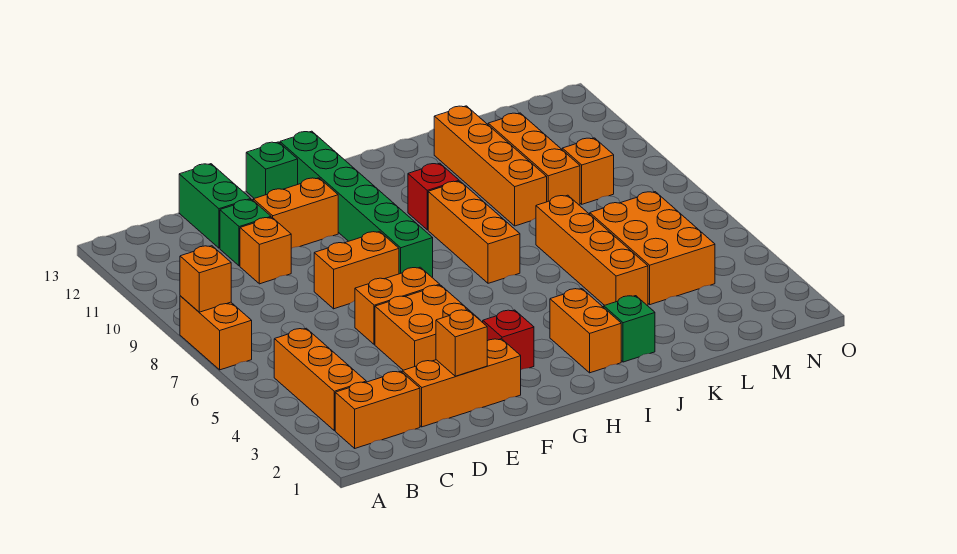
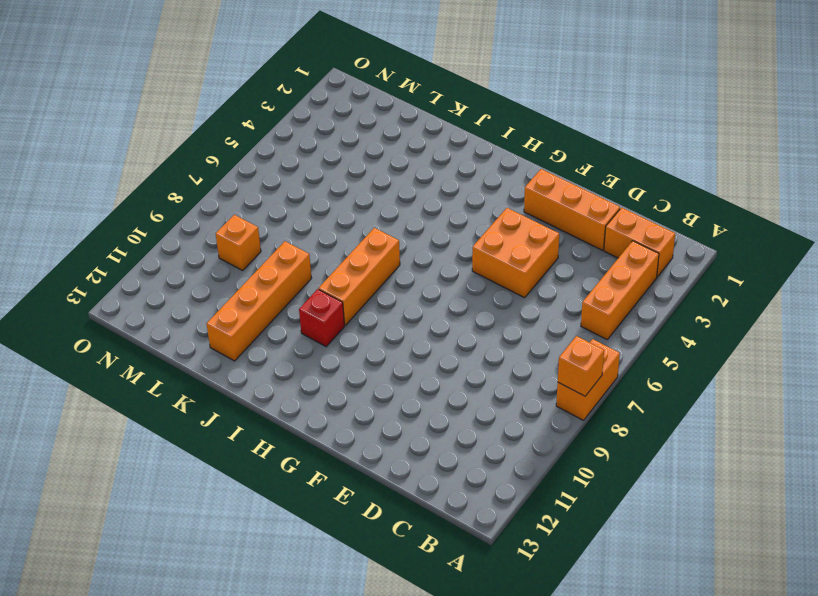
none -> orange 1x1 brick [240,217,291,284]
none -> green 1x1 brick [220,199,271,266]
none -> green 1x2 brick [179,164,251,248]

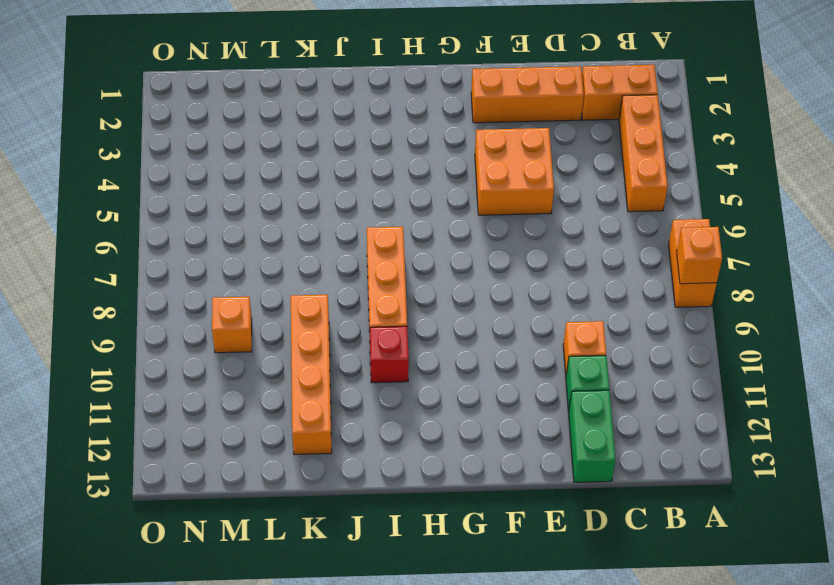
none -> orange 1x2 brick [355,267,440,345]
none -> orange 1x2 brick [314,231,399,309]
none -> orange 1x2 brick [253,178,338,248]

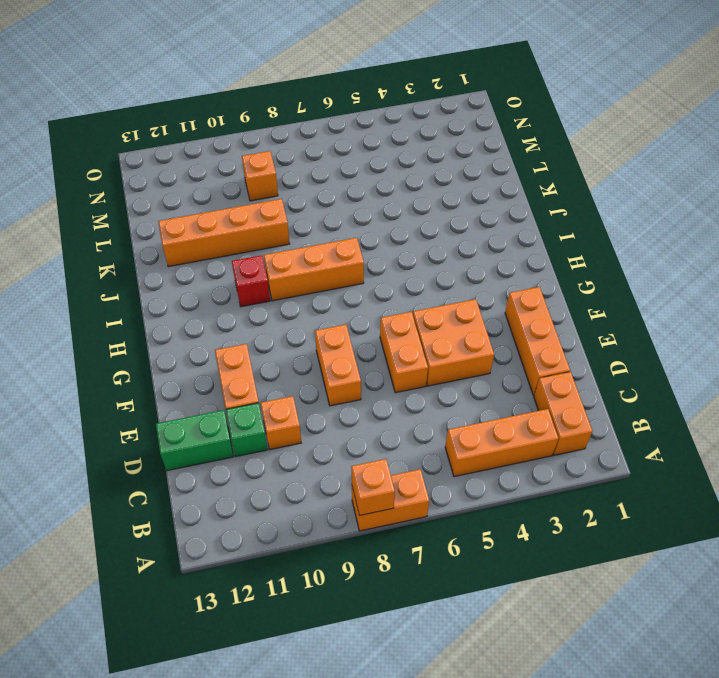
none -> green 1x1 brick [246,142,298,198]
none -> red 1x1 brick [483,310,534,370]
none -> green 1x6 brick [280,131,433,277]

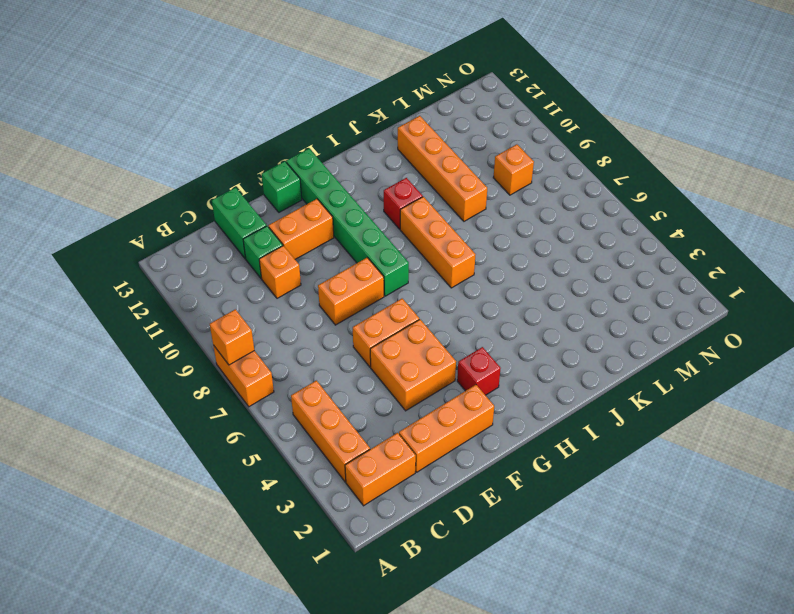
none -> orange 1x2 brick [550,289,621,373]
none -> green 1x1 brick [604,296,655,362]
none -> orange 1x4 brick [536,195,648,306]

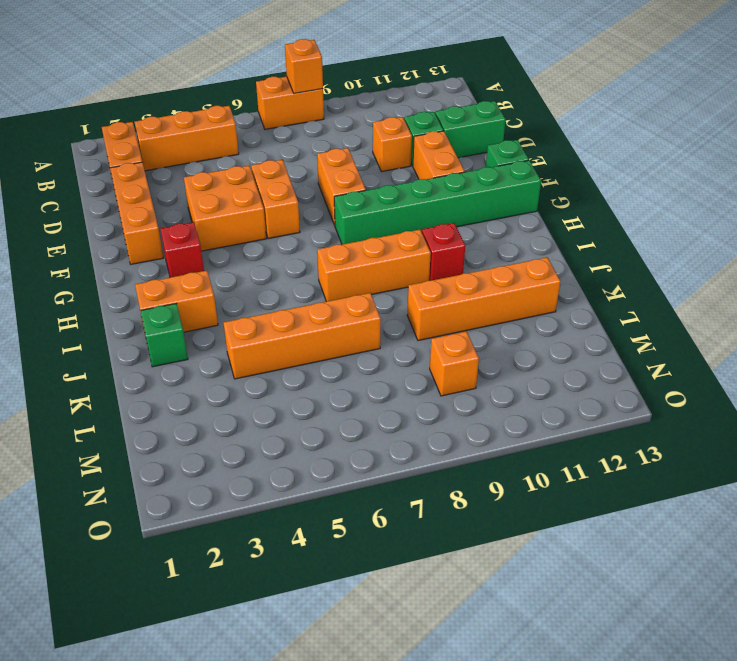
none -> orange 2x3 brick [590,192,715,305]
none -> orange 1x3 brick [488,113,580,205]
none -> orange 1x1 brick [436,310,487,376]

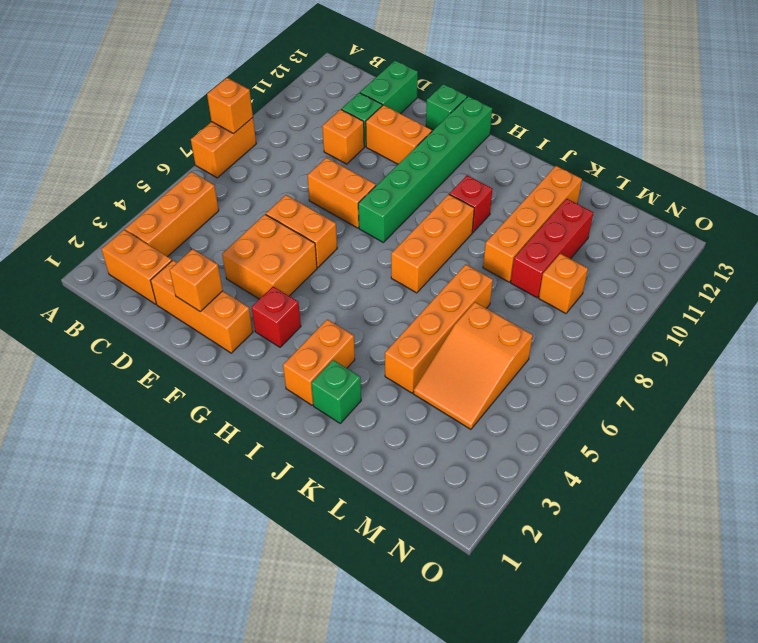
orange 2x3 slope [414,302,533,429] -> orange 2x3 brick [590,192,715,305]
red 1x3 brick [511,199,593,298] -> orange 1x3 brick [488,113,580,205]

